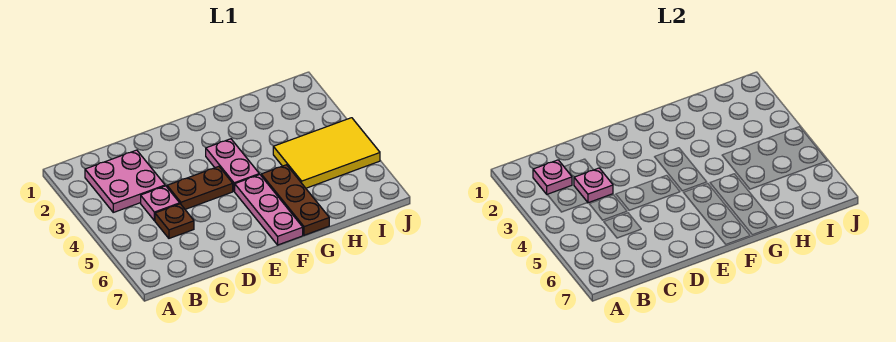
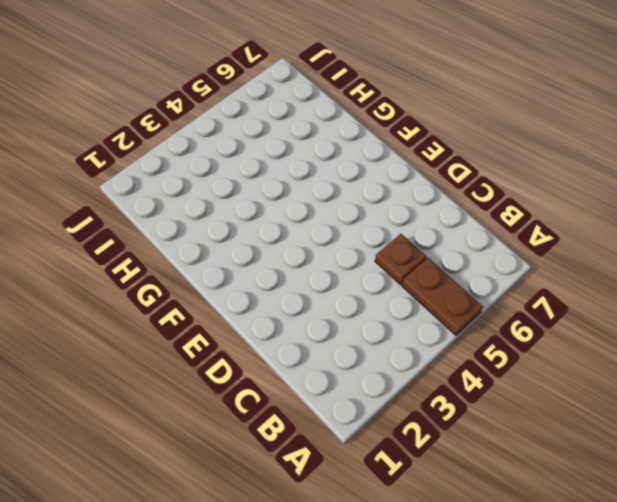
brown 1x2 plate [402,258,483,335] -> brown 1x2 plate moved to [167,166,233,209]
none -> pink 2x2 plate [85,150,165,212]
none -> pink 1x1 plate [141,186,180,221]

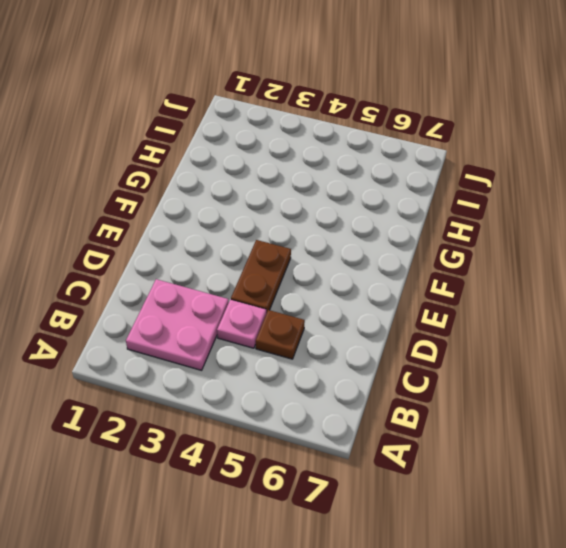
none -> pink 1x2 plate [206,139,259,191]
none -> pink 1x3 plate [235,175,303,245]

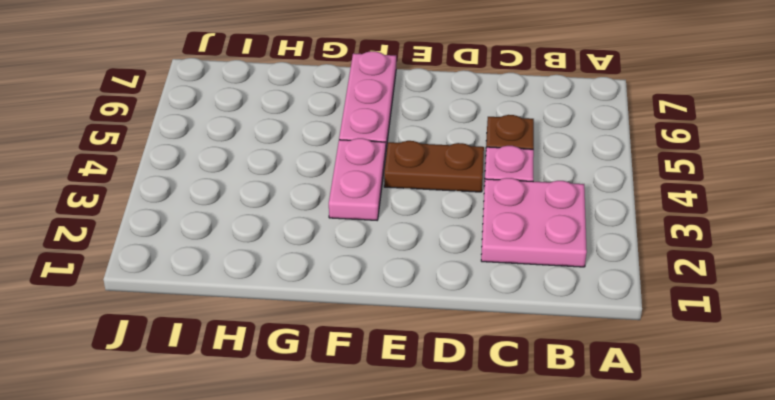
none -> brown 1x3 plate [261,165,329,235]
none -> yellow 2x3 tile [273,118,380,188]

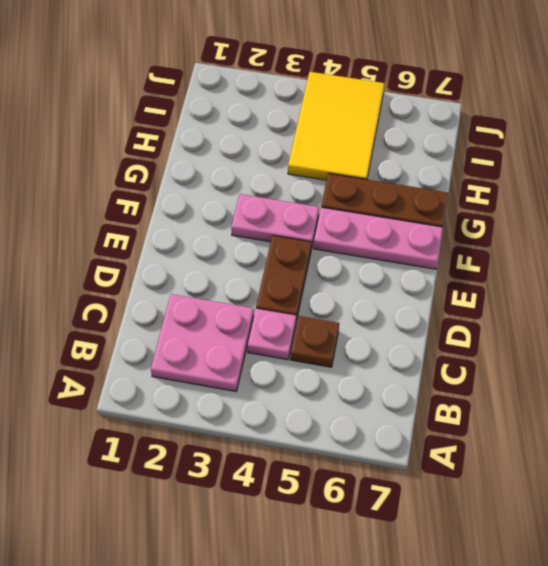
none -> pink 1x1 plate [533,160,572,195]
none -> pink 1x1 plate [574,168,613,203]

